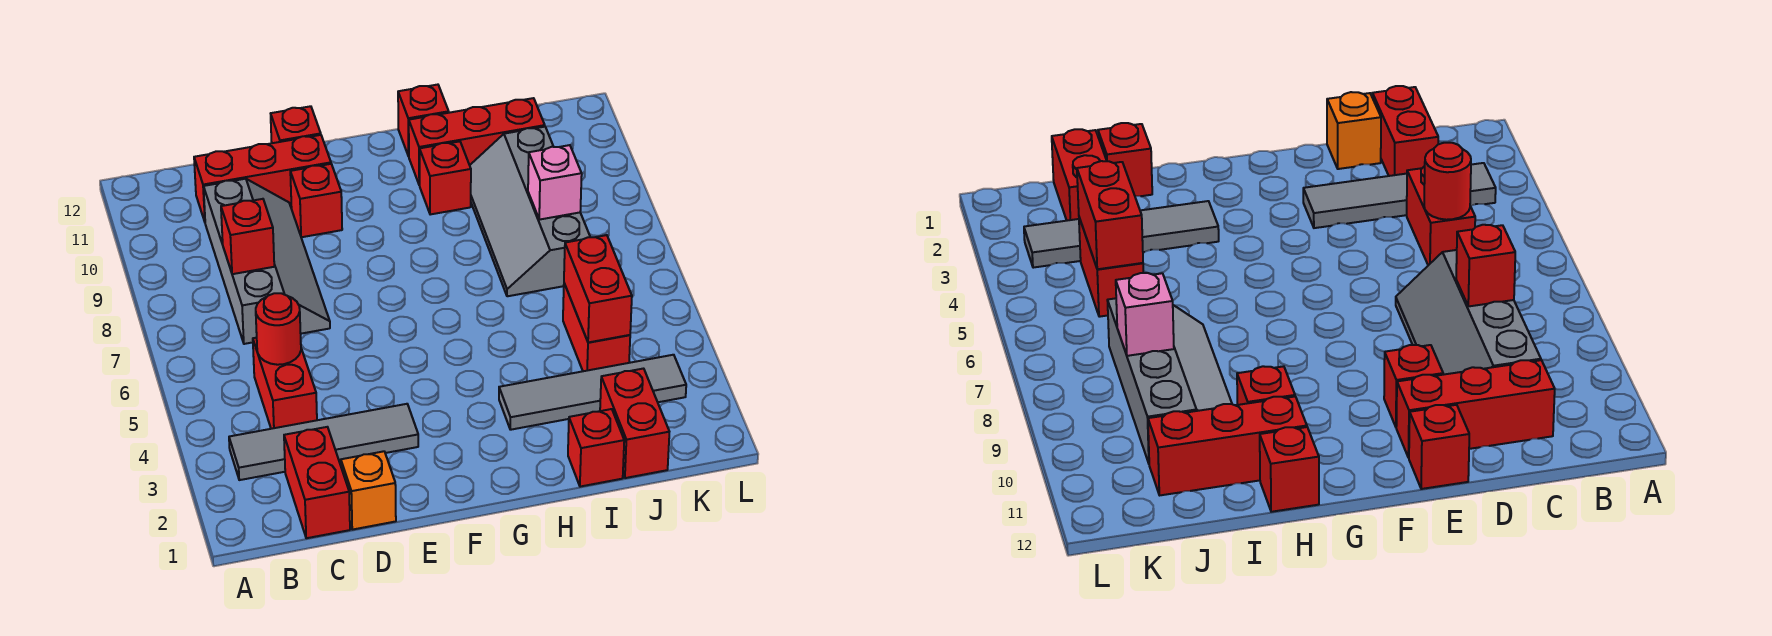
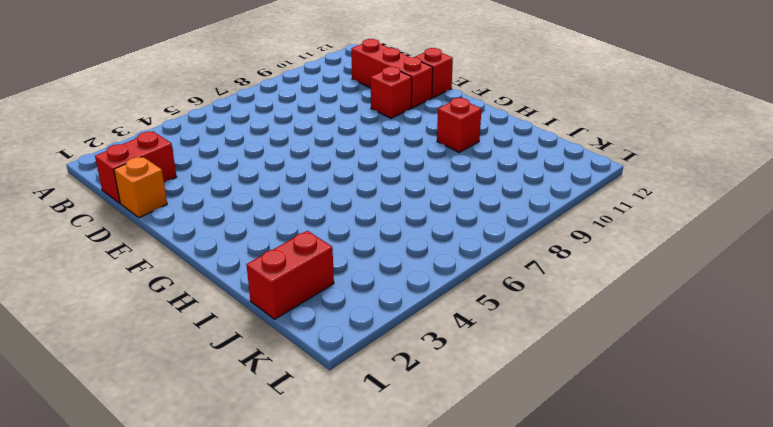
none -> grey 1x4 tile [229,404,418,480]
none -> red 1x2 brick [253,338,317,429]
none -> grey 2x4 slope [204,179,330,344]

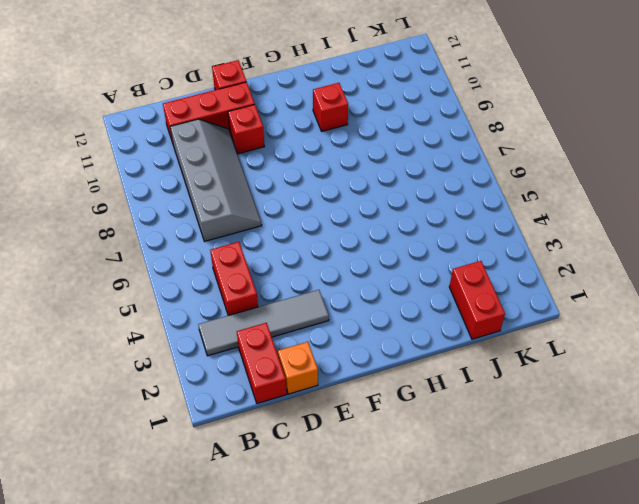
none -> grey 1x4 tile [499,355,686,430]
none -> red 1x3 brick [409,98,545,185]
none -> red 1x1 brick [398,85,449,156]

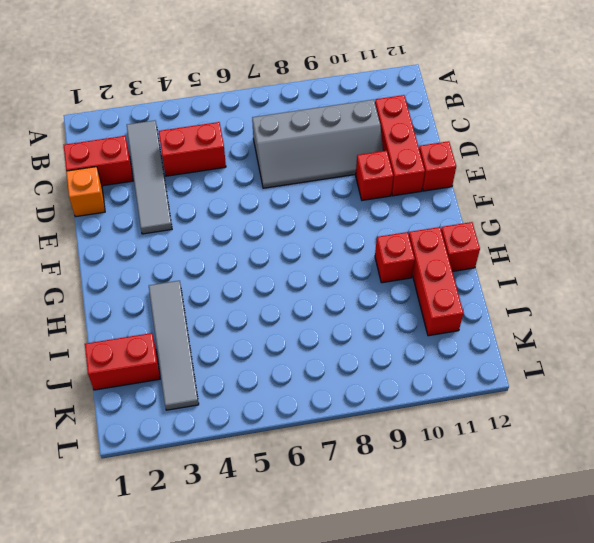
none -> red 1x1 brick [568,409,624,487]
none -> grey 2x4 slope [470,127,590,296]
none -> red 1x2 brick [563,284,630,371]

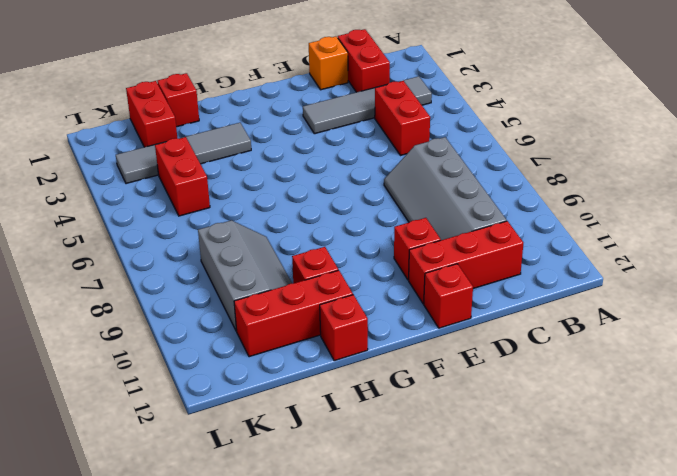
grey 2x3 slope [198,220,292,331] -> grey 2x4 slope [470,127,590,296]
none -> red 1x1 round brick [256,293,301,365]
none -> red 1x1 brick [221,199,274,274]
none -> red 1x2 brick [564,235,632,342]

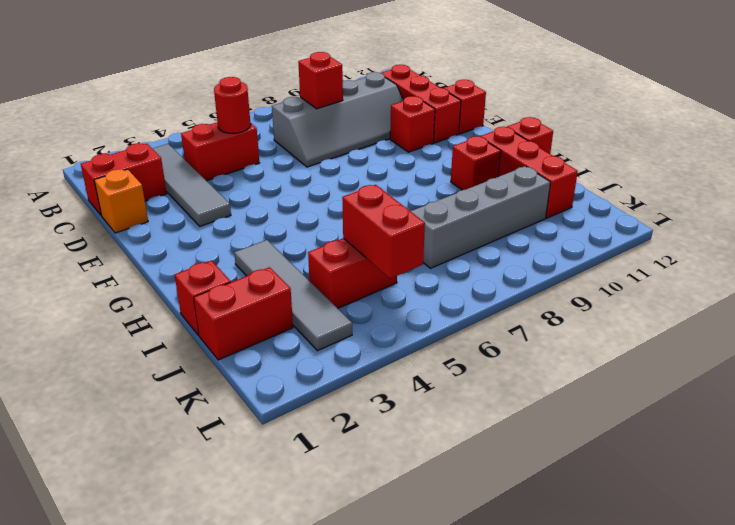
red 1x2 brick [342,185,425,278] -> red 1x2 brick turned to [564,235,632,342]
none -> pink 1x1 brick [528,145,582,220]

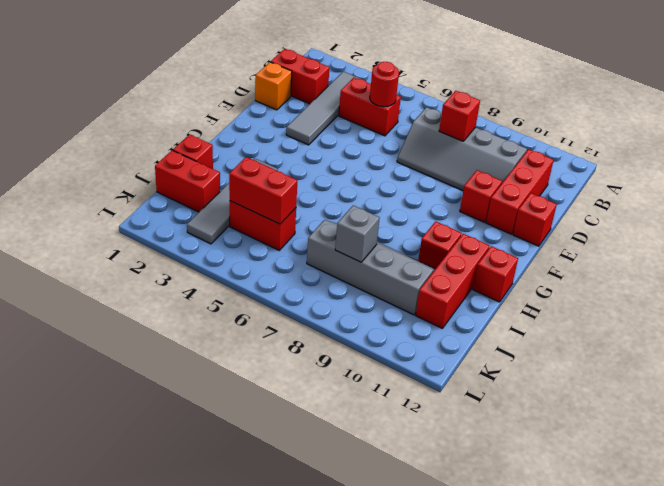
grey 1x1 brick [335,205,380,262] -> pink 1x1 brick [528,145,582,220]

